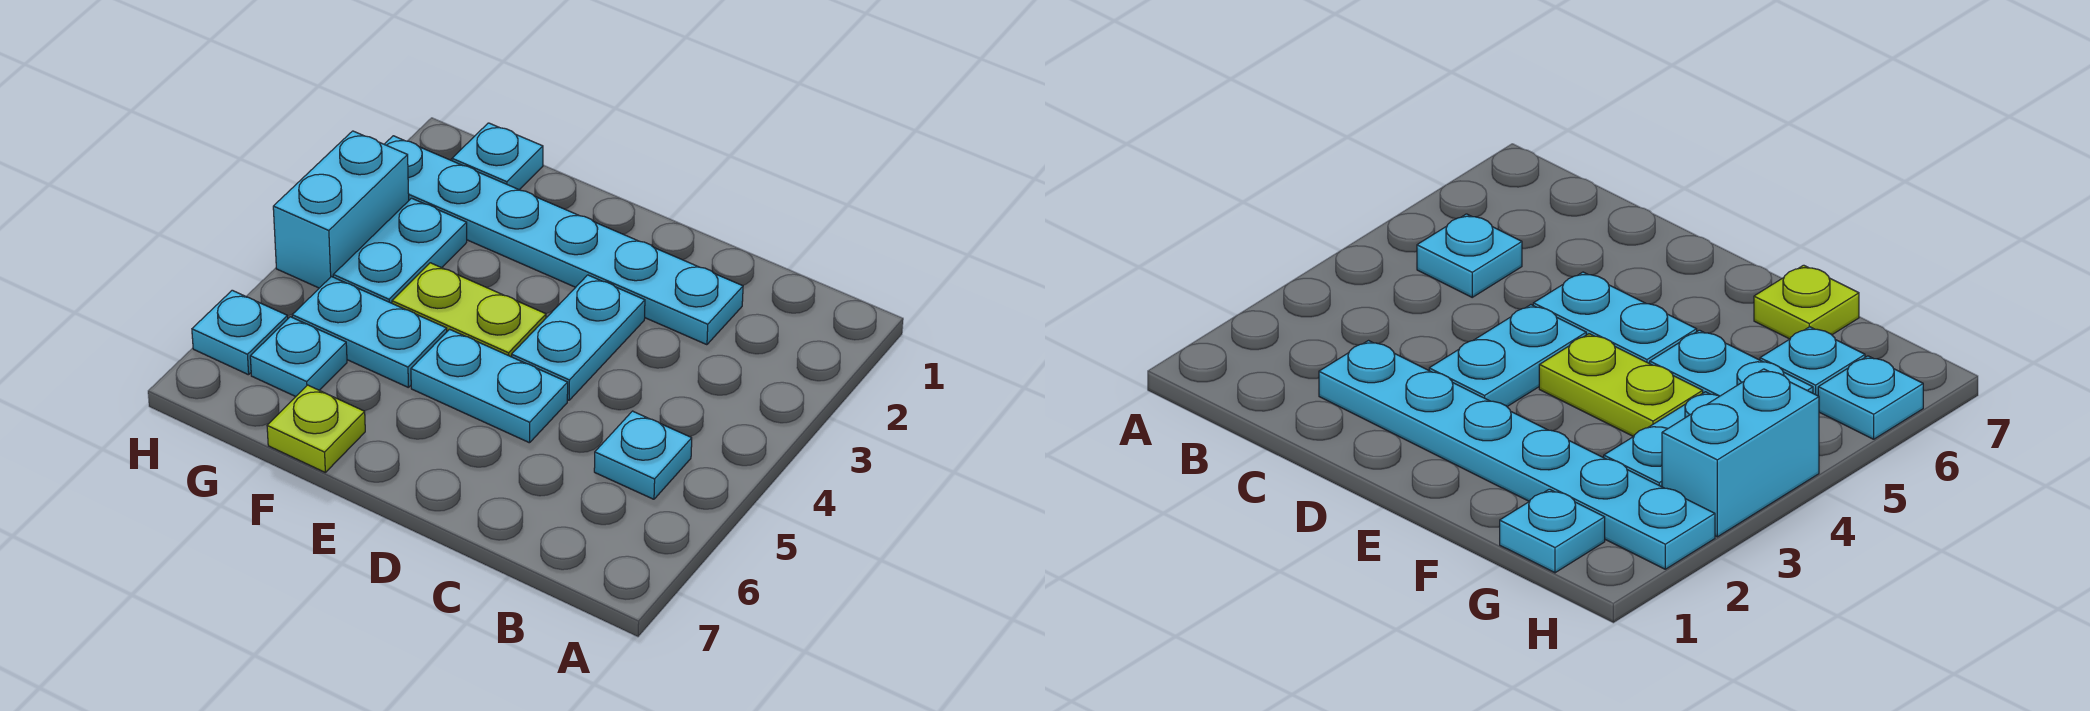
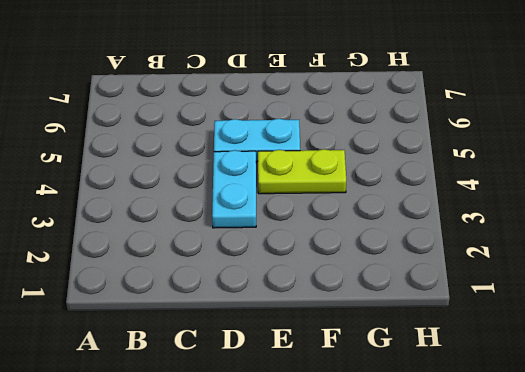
none -> cyan 1x1 plate [594,411,692,499]
none -> cyan 1x6 plate [384,136,743,345]
none -> cyan 1x2 plate [292,277,447,387]

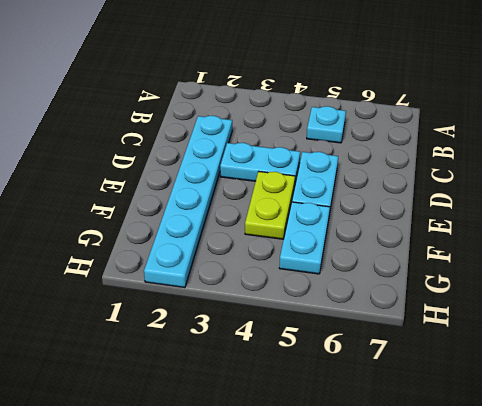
none -> lime 1x1 plate [267,385,365,472]
none -> cyan 1x1 plate [452,123,543,190]
none -> cyan 1x2 plate [333,198,467,303]

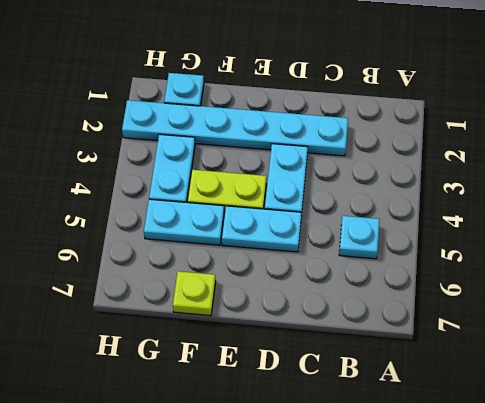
none -> cyan 1x1 plate [250,317,347,397]
none -> cyan 1x2 brick [273,131,409,288]
none -> cyan 1x1 plate [192,290,288,375]

